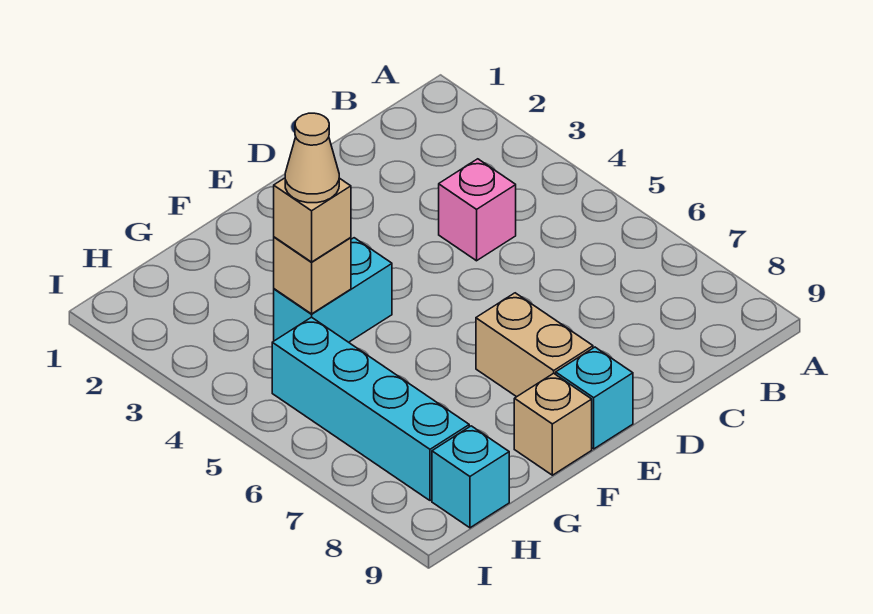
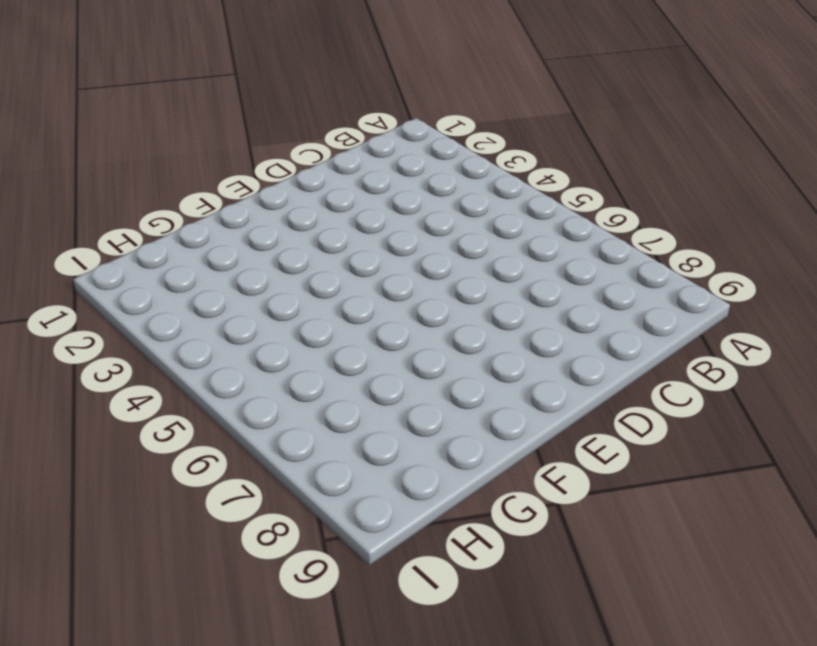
none -> pink 1x1 brick [439,159,516,261]
none -> tan 1x2 brick [476,293,593,397]

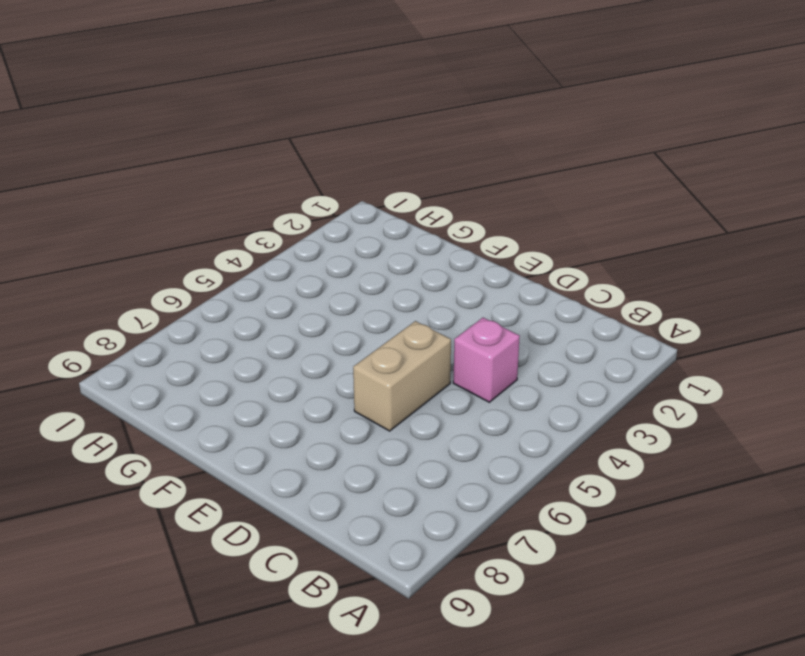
tan 1x2 brick [353,321,451,431] -> tan 1x2 brick moved to [476,293,593,397]
none -> cyan 1x1 brick [556,347,633,449]
none -> cyan 1x2 brick [274,238,392,342]

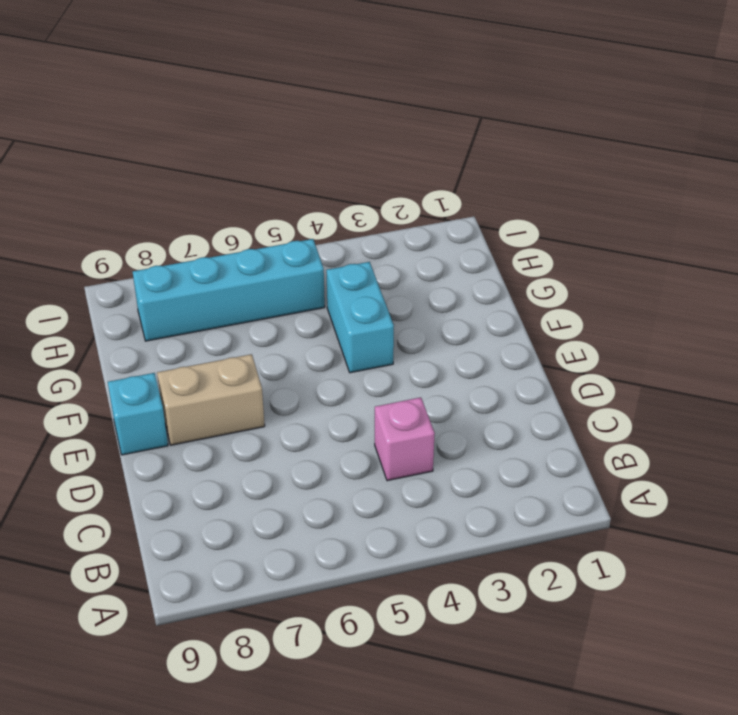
none -> tan 1x1 brick [514,373,592,475]
none -> cyan 1x1 brick [432,426,509,528]

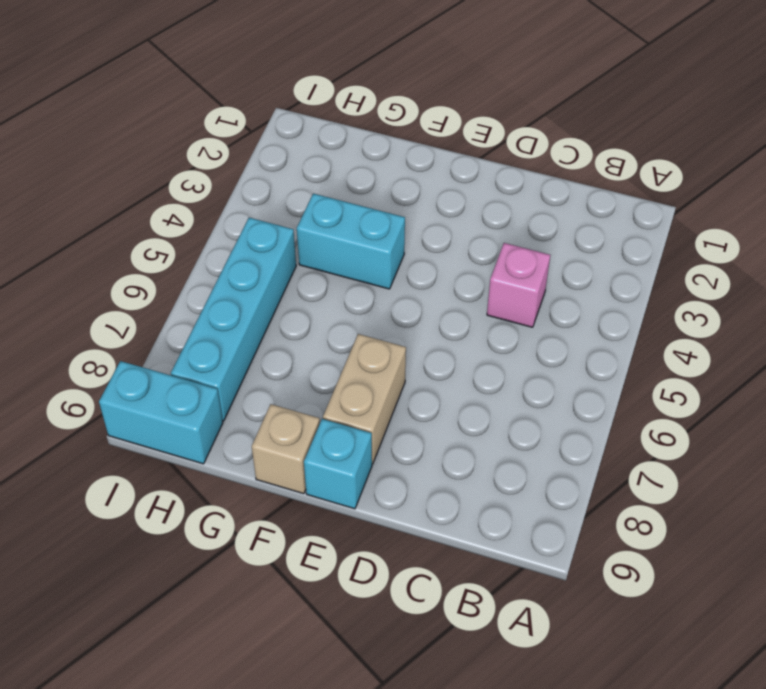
cyan 1x2 brick [99,361,223,464] -> cyan 1x1 brick [432,426,509,528]
none -> tan 1x1 brick [274,237,351,314]
none -> tan 1x1 brick [274,178,351,262]

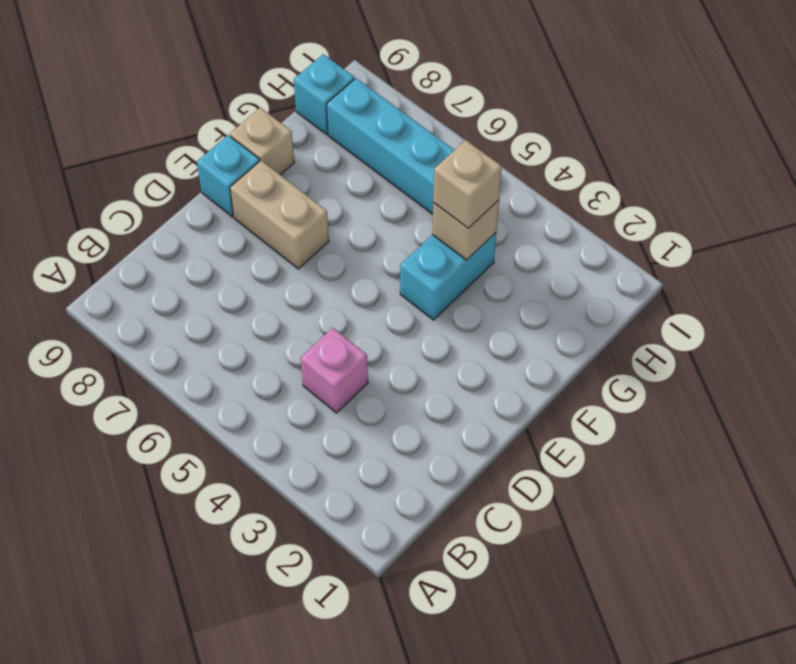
none -> tan 1x1 cone [285,113,339,203]

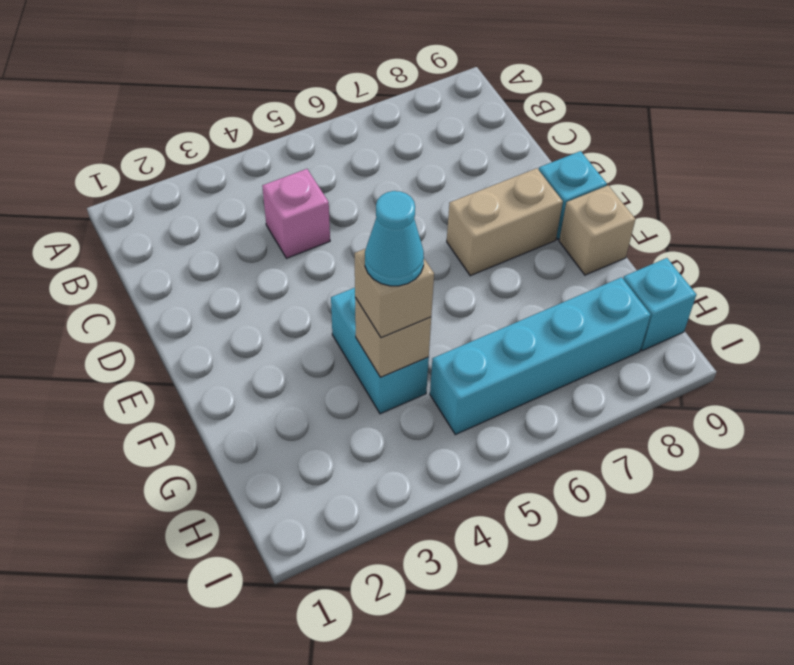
cyan 1x1 cone [365,191,424,286] -> tan 1x1 cone [285,113,339,203]

